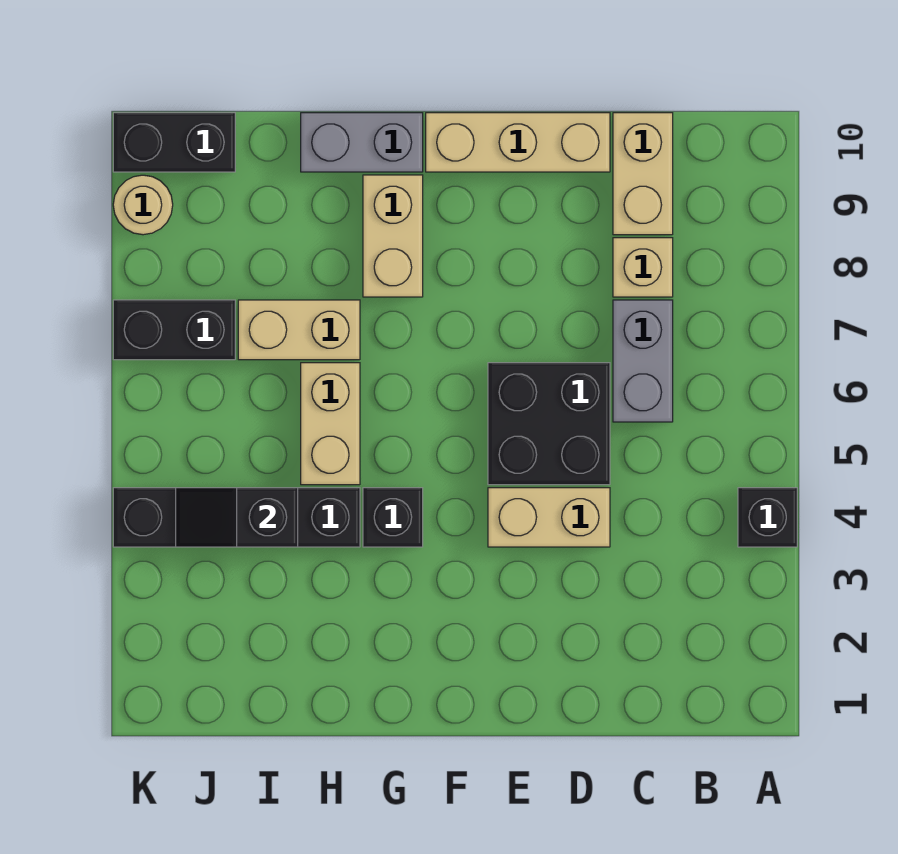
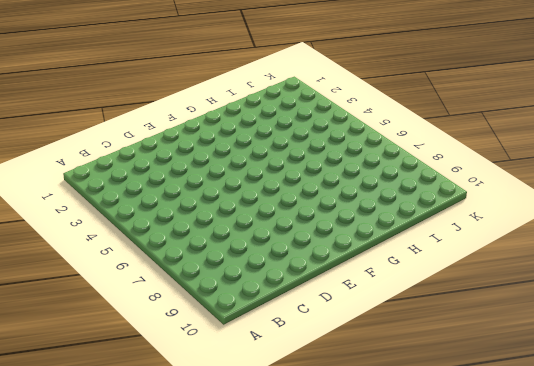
none -> black 1x1 brick [738,488,797,547]
none -> grey 1x2 brick [613,300,673,422]
none -> tan 1x1 brick [613,238,673,297]

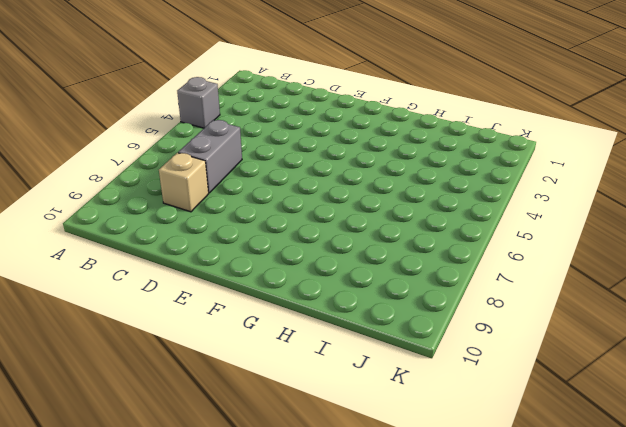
grey 1x1 brick [177,77,220,128] -> black 1x1 brick [738,488,797,547]
none -> tan 1x2 brick [613,113,673,235]
none -> tan 1x2 brick [488,488,610,547]
none -> black 2x2 brick [488,363,610,485]

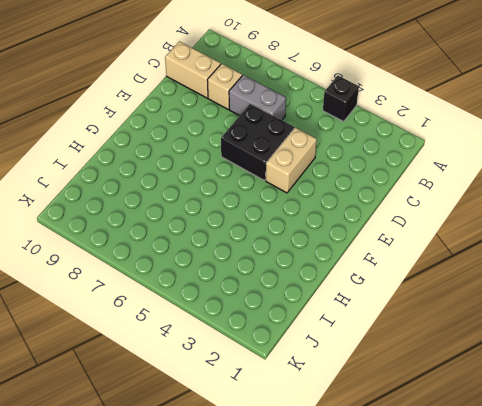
none -> tan 1x3 brick [426,113,610,172]
none -> black 1x1 brick [363,488,423,547]
none -> tan 1x2 brick [363,175,423,297]

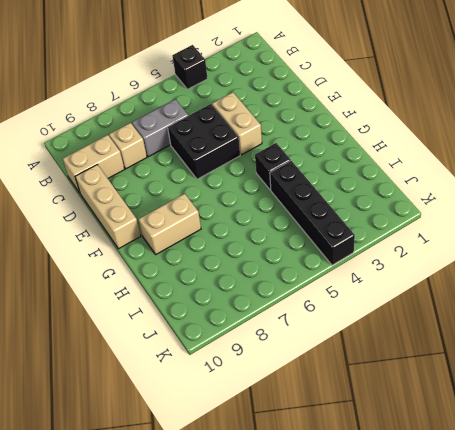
none -> grey 1x2 brick [301,113,423,172]
none -> tan 1x2 brick [301,363,360,485]
none -> tan 1x2 brick [238,300,360,360]

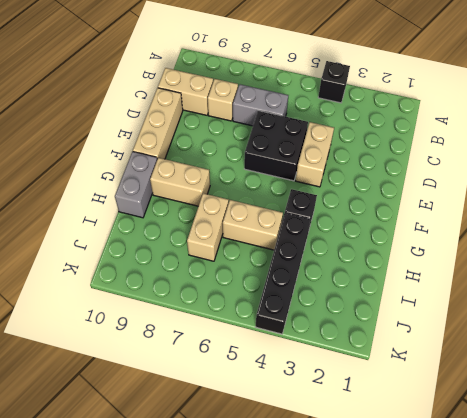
none -> black 1x2 brick [113,300,235,360]
none -> black 1x2 brick [113,113,235,172]
none -> tan 1x1 round brick [113,175,173,235]

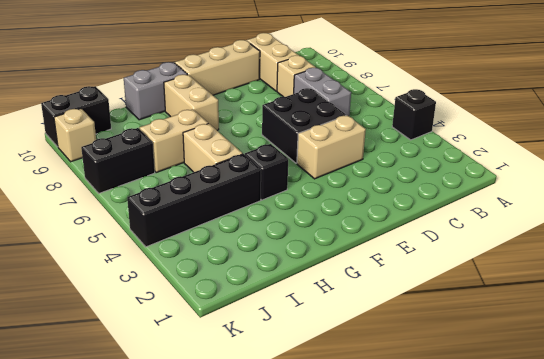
tan 1x1 brick [54,109,96,162] -> tan 1x1 round brick [113,175,173,235]
none -> black 1x2 slope [176,488,298,547]

